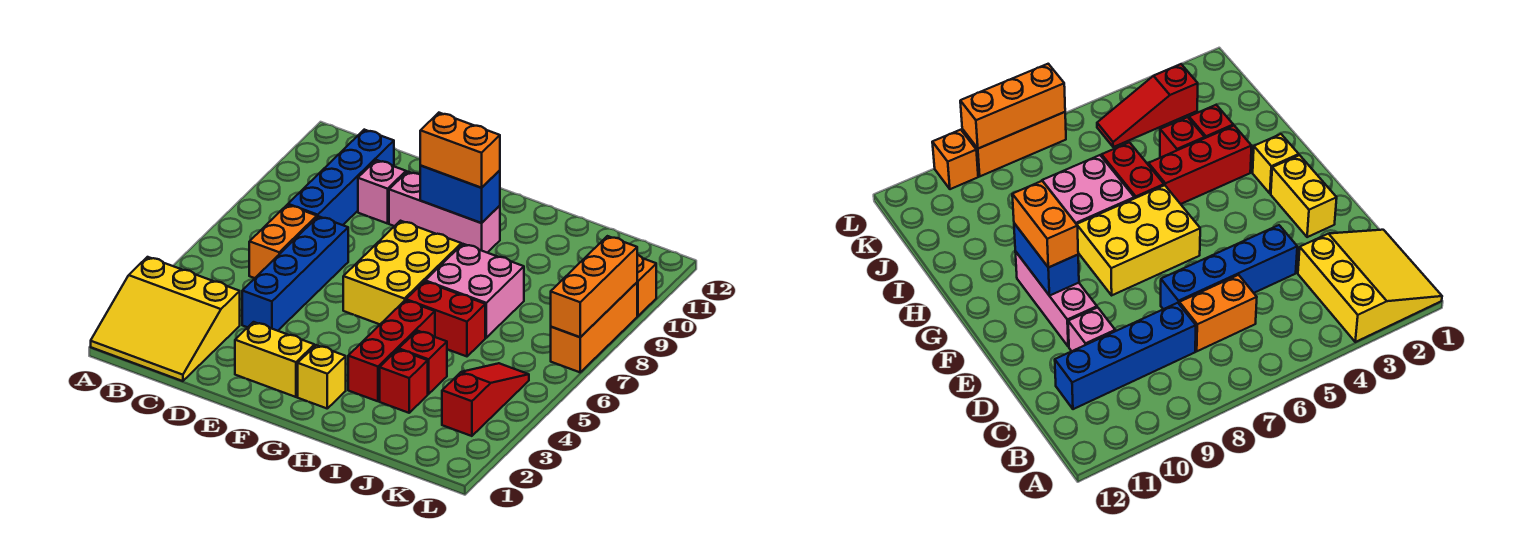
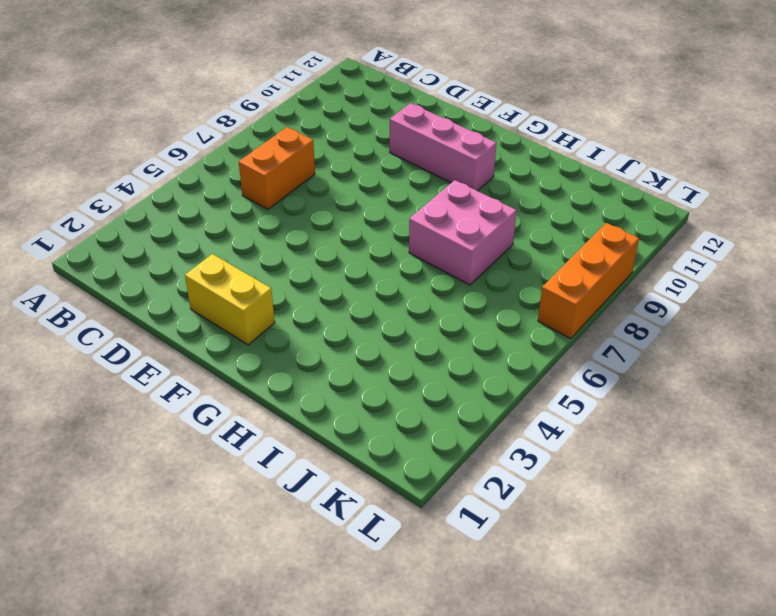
none -> yellow 3x3 slope [91,257,240,381]
none -> blue 1x4 brick [288,130,394,225]
none -> blue 1x4 brick [242,216,348,331]

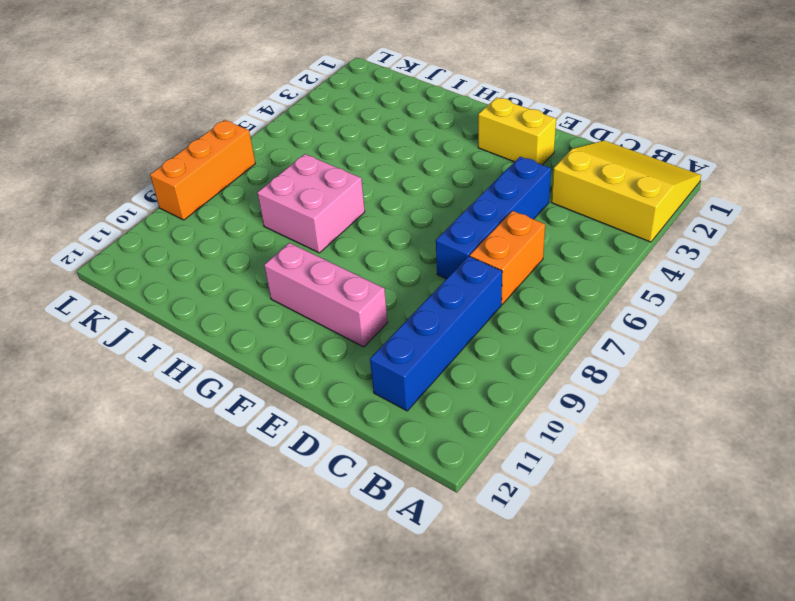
none -> pink 1x1 brick [358,160,406,224]
none -> yellow 2x3 brick [343,221,461,324]
none -> yellow 1x1 brick [298,345,346,408]

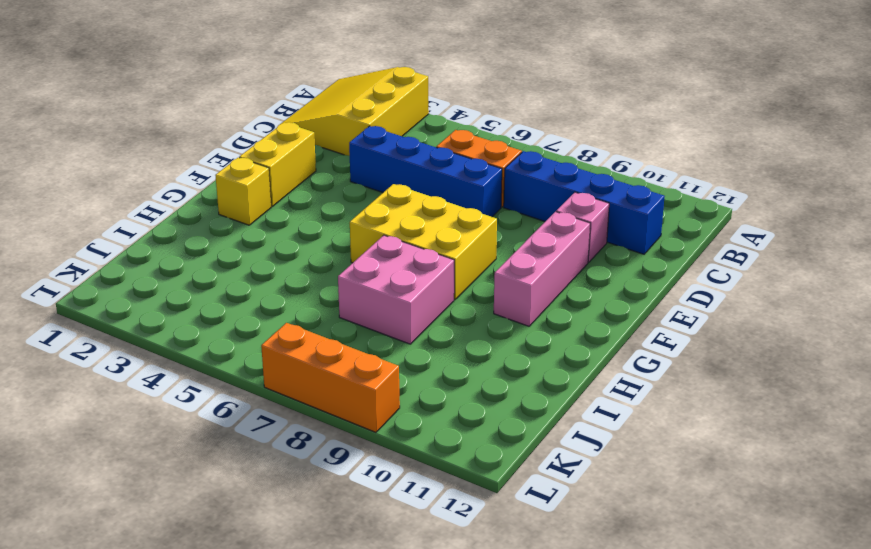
none -> red 1x3 brick [348,300,435,401]
none -> red 1x2 brick [406,281,485,356]
none -> red 1x1 brick [380,349,428,413]

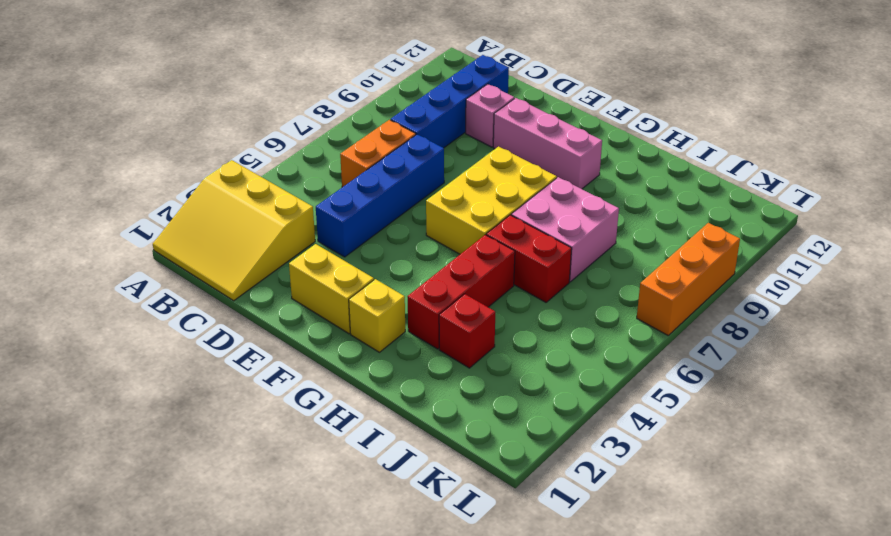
none -> red 1x1 brick [399,331,447,394]
none -> red 1x3 slope [442,363,529,436]
none -> orange 1x1 brick [637,255,656,316]

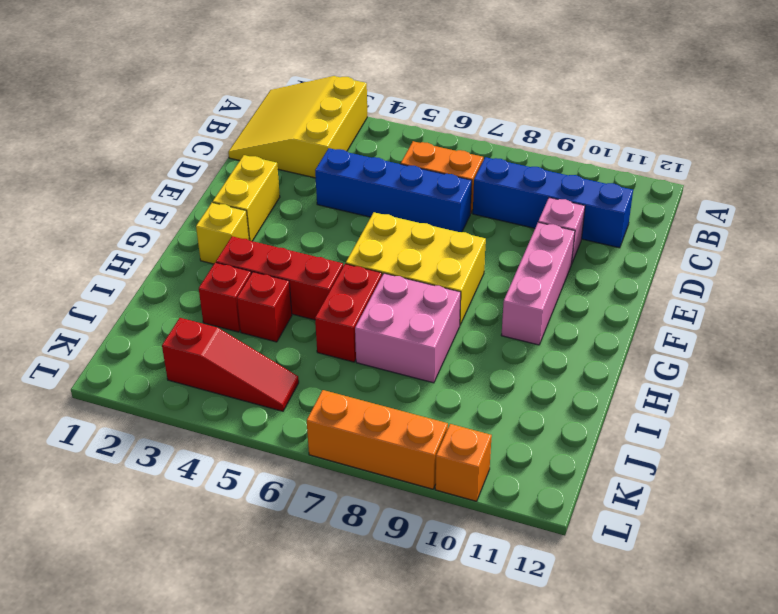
none -> blue 1x2 brick [420,166,500,223]
none -> orange 1x3 brick [551,236,637,337]
none -> orange 1x2 brick [420,113,500,188]

